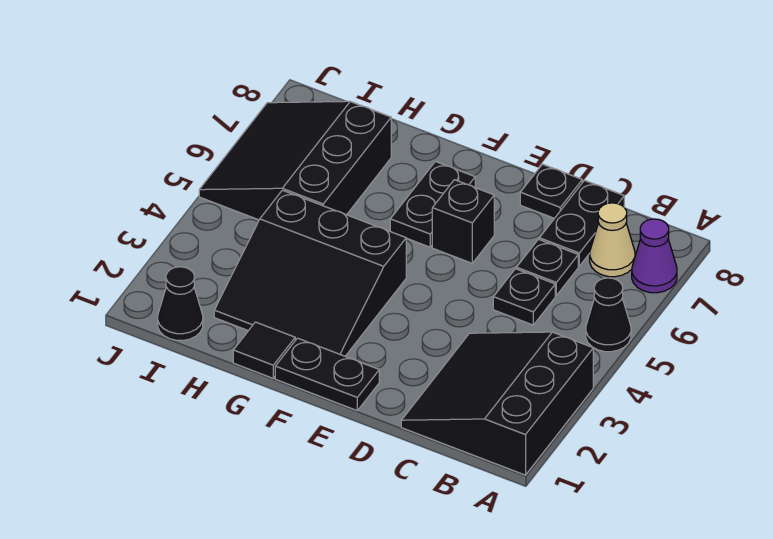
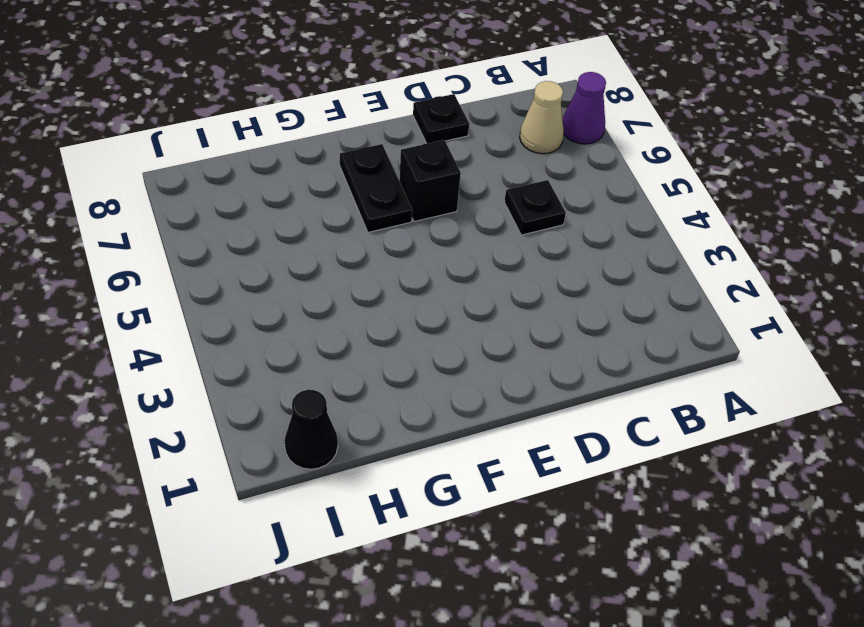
none -> black 3x3 slope [401,332,593,475]
none -> black 1x1 cone [586,278,631,352]
none -> black 1x1 plate [516,239,578,295]

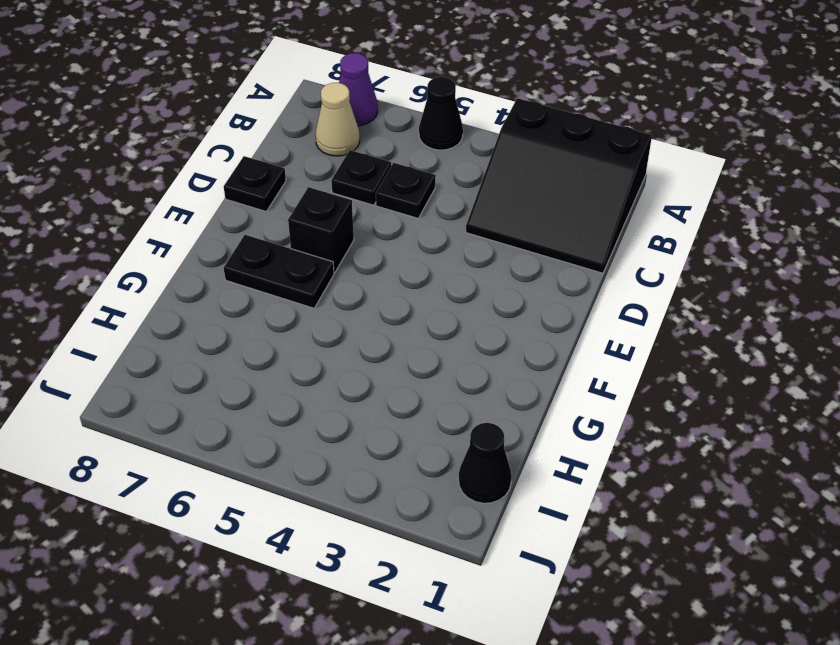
none -> black 1x2 plate [539,180,624,266]
none -> black 1x2 plate [275,338,379,410]
none -> black 3x3 slope [214,190,406,356]

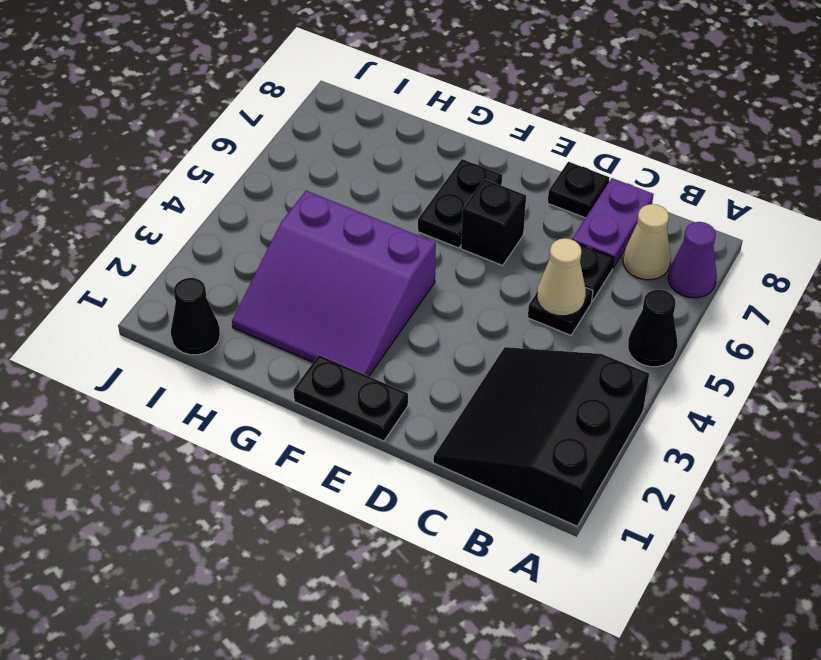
tan 1x1 cone [537,238,586,316] -> none
purple 1x2 plate [572,178,654,268] -> black 1x2 plate [539,180,624,266]
purple 3x3 slope [232,191,436,376] -> black 3x3 slope [214,190,406,356]
none -> black 1x1 tile [233,322,295,378]
none -> black 3x3 slope [199,101,391,220]

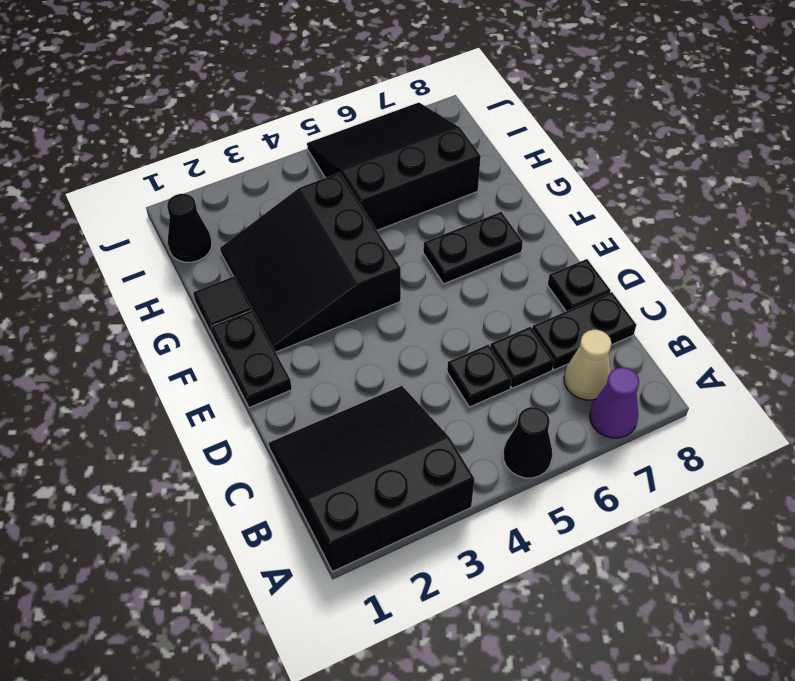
none -> black 1x1 brick [432,180,494,263]

